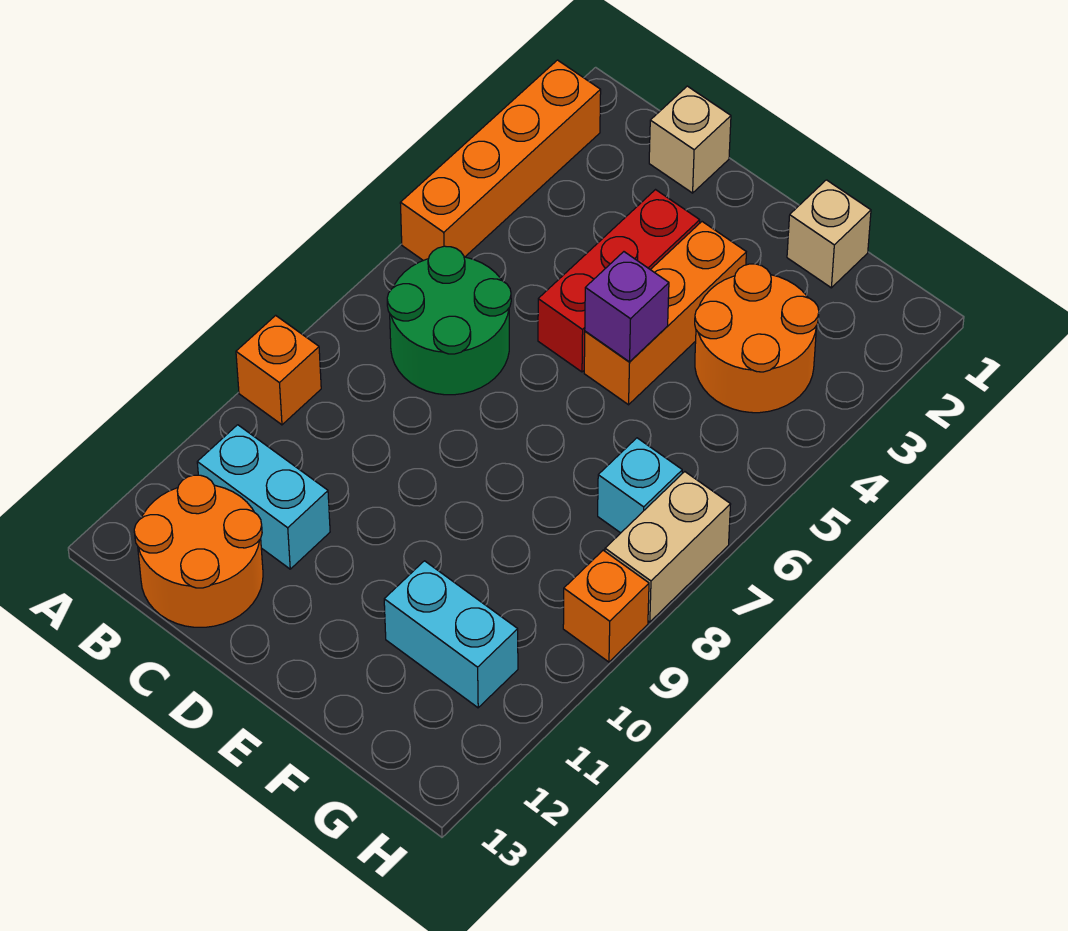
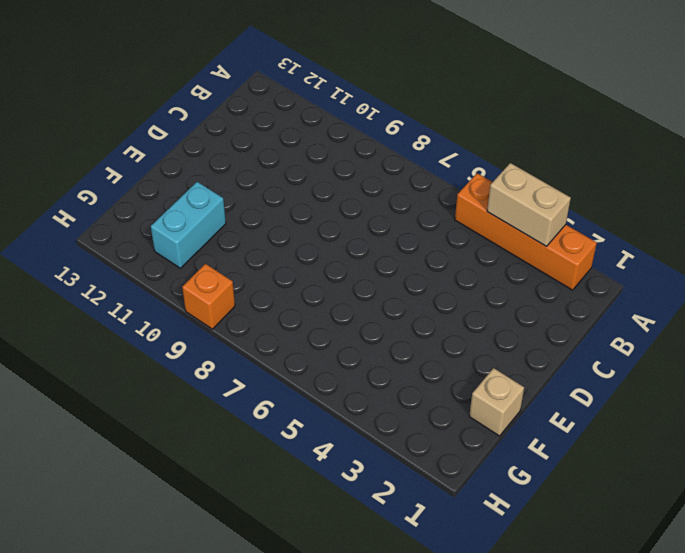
tan 1x2 brick [487,163,571,247] -> tan 1x2 brick moved to [605,472,731,622]
none -> orange 1x1 brick [236,315,321,425]
none -> green 2x2 round brick [387,246,511,395]
none -> cyan 1x2 brick [197,425,330,569]

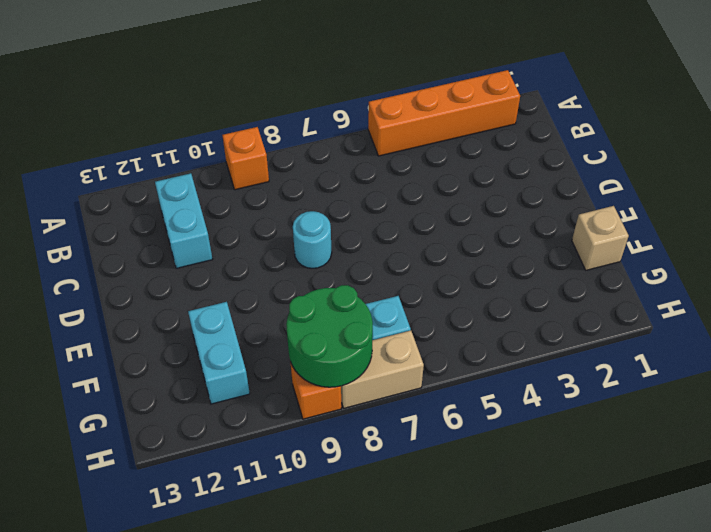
cyan 1x1 round brick [293,211,332,269] -> none
green 2x2 round brick [286,285,373,387] -> green 2x2 round brick moved to [387,246,511,395]
none -> orange 2x2 round brick [134,475,263,627]
none -> tan 1x1 brick [649,86,731,193]
none -> red 1x3 brick [538,190,700,372]

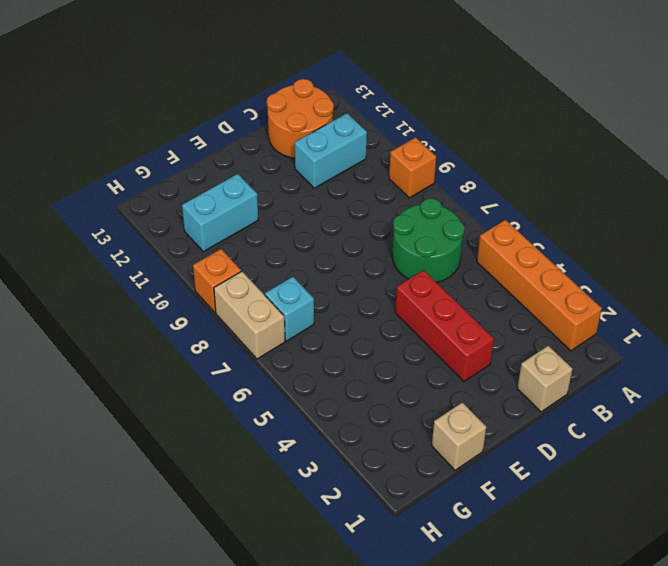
none -> orange 1x3 brick [584,222,746,405]
none -> orange 2x2 round brick [695,264,819,413]
none -> purple 1x1 brick [585,252,669,362]

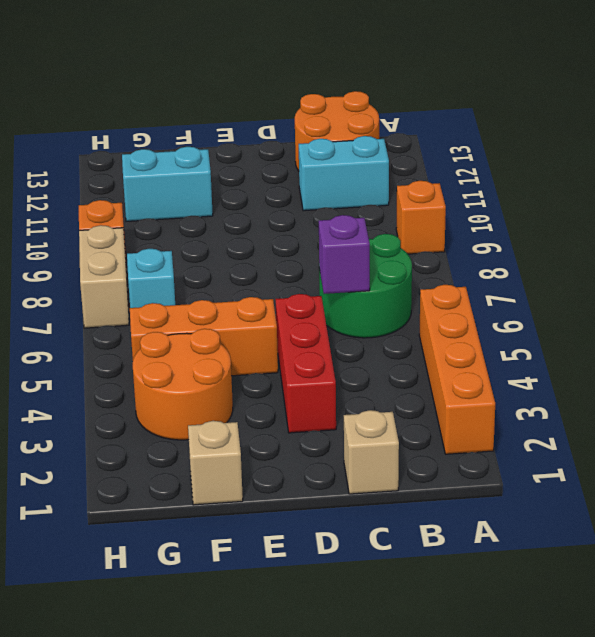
purple 1x1 brick [319,215,370,294] -> purple 1x1 brick moved to [585,252,669,362]
orange 1x3 brick [130,297,278,376] -> orange 1x3 brick turned to [584,222,746,405]

